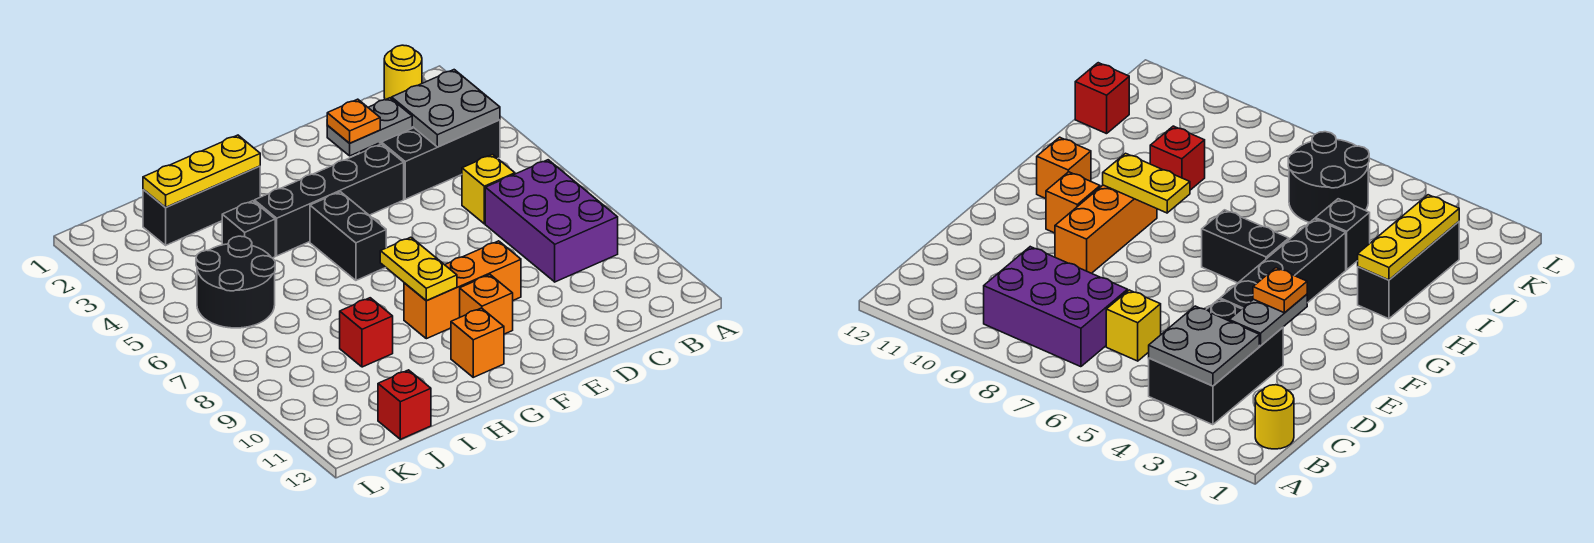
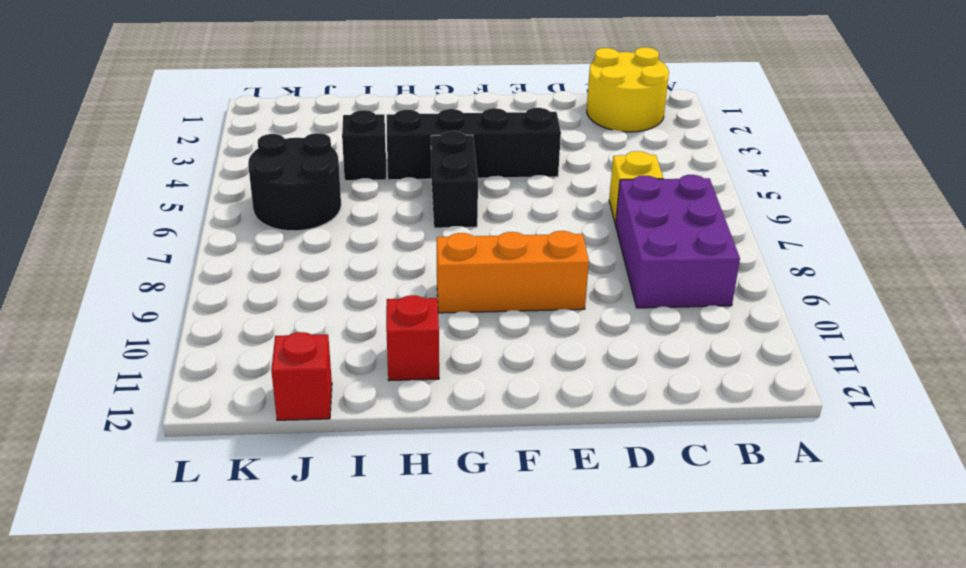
yellow 2x2 round brick [587,47,669,132] -> yellow 1x1 round brick [384,45,422,100]
red 1x1 brick [386,295,439,381] -> red 1x1 brick moved to [340,298,393,367]
none -> black 2x3 brick [359,120,500,199]
none -> orange 1x1 brick [460,275,513,334]
none -> orange 1x1 brick [451,308,504,377]

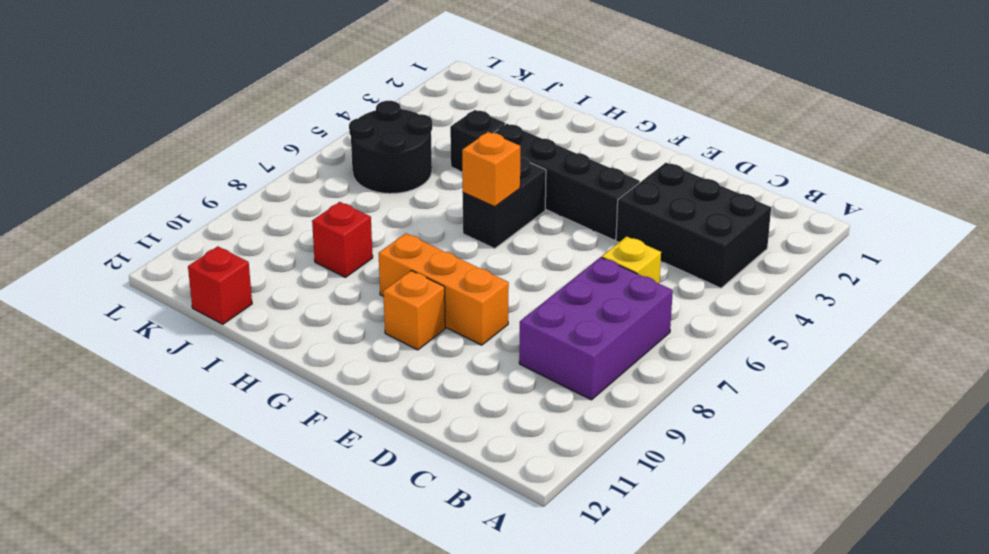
orange 1x1 brick [462,132,520,207] -> orange 1x1 brick moved to [451,308,504,377]
none -> yellow 1x1 round brick [384,45,422,100]
none -> black 1x3 brick [143,166,260,245]
none -> grey 2x2 plate [392,70,500,147]

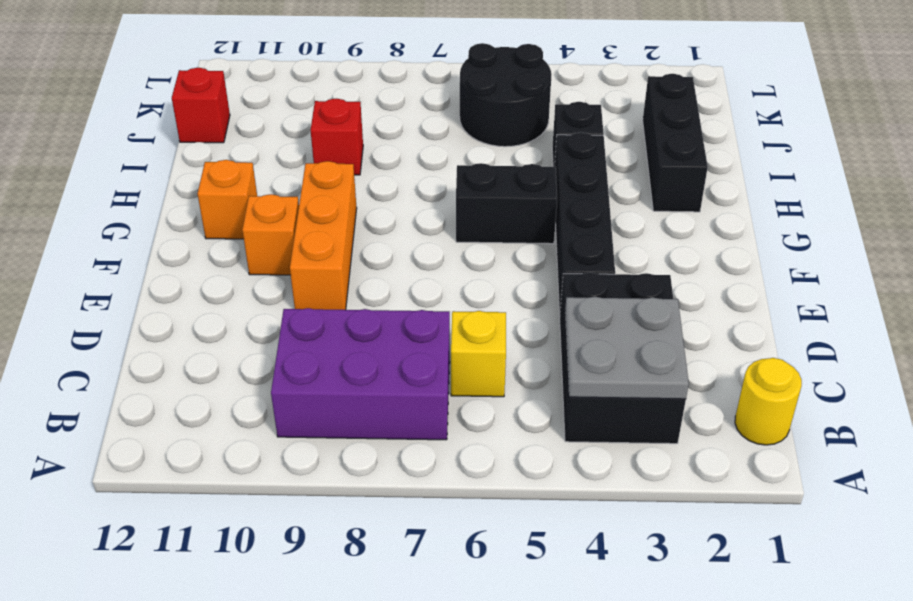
none -> grey 1x2 plate [327,98,412,156]
none -> yellow 1x2 plate [380,237,457,301]
none -> yellow 1x3 plate [143,135,260,207]

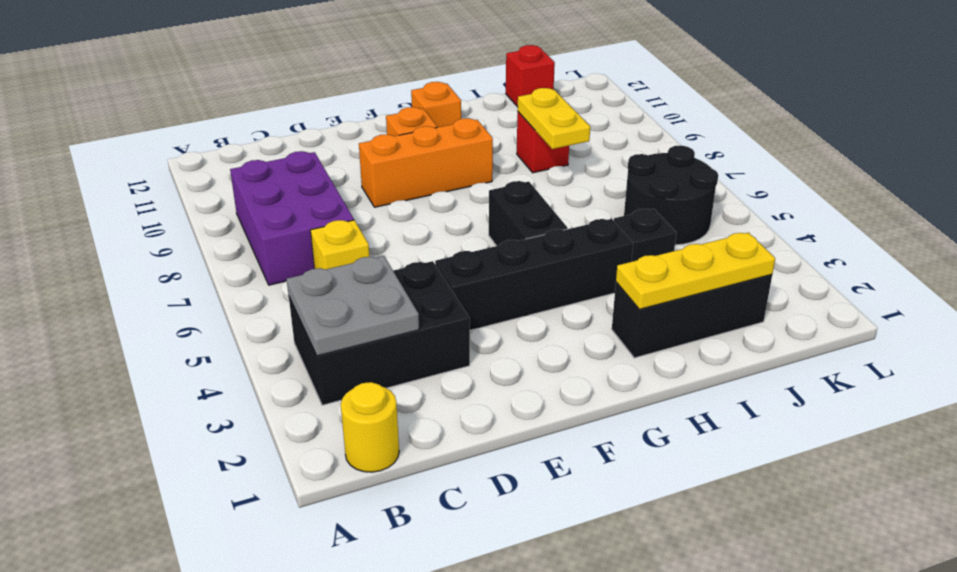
yellow 1x2 plate [518,88,590,149] -> yellow 1x2 plate moved to [380,237,457,301]
none -> grey 1x2 plate [327,98,412,156]
none -> orange 1x1 plate [327,99,380,143]

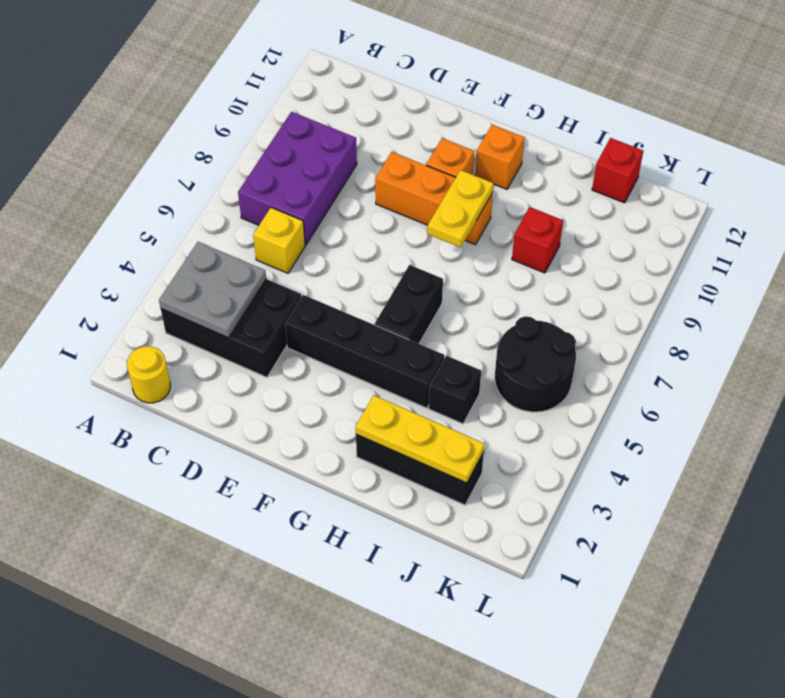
none -> grey 1x2 plate [327,98,412,156]
none -> orange 1x1 plate [327,99,380,143]

